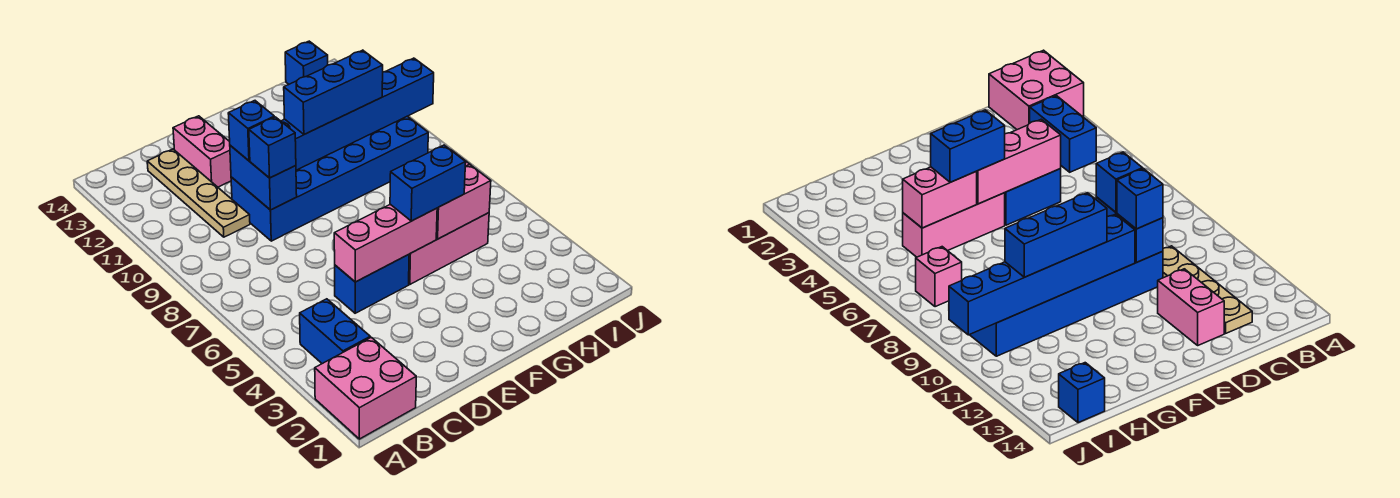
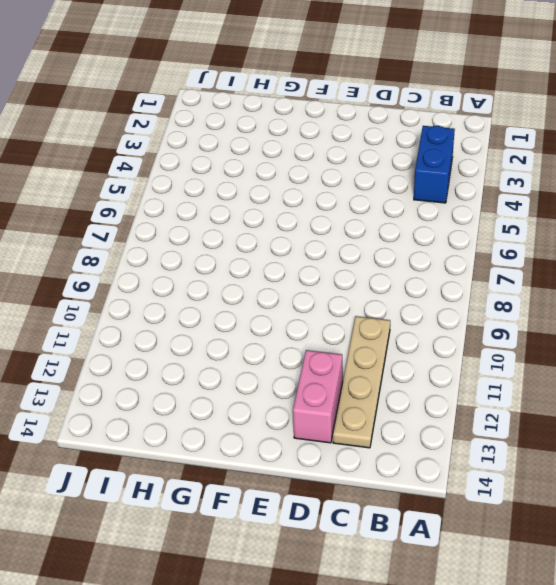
none -> pink 2x2 brick [315,337,416,439]
none -> blue 1x2 brick [335,255,409,313]
none -> blue 2x6 brick [231,116,428,241]

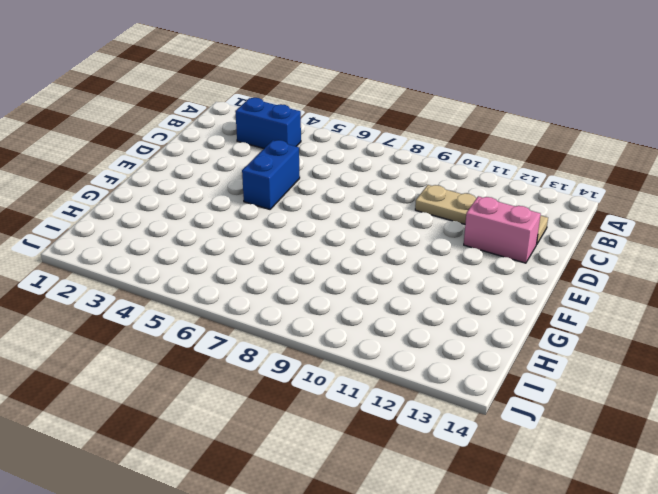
none -> pink 2x2 brick [315,337,416,439]
none -> blue 2x6 brick [231,116,428,241]
none -> pink 1x3 brick [409,213,489,284]

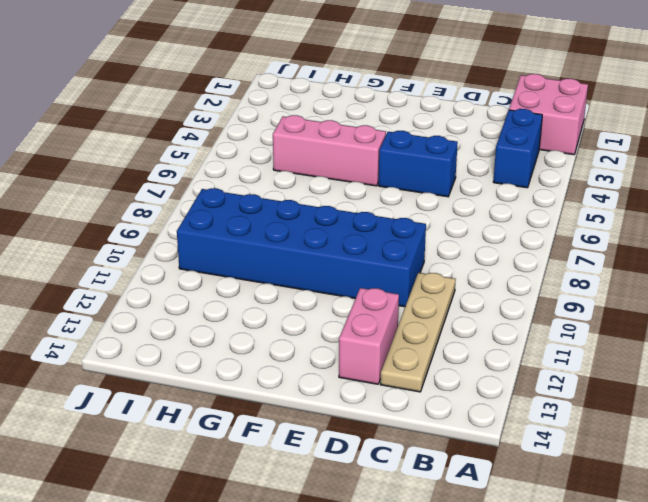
none -> pink 1x1 brick [916,247,962,307]
none -> blue 1x1 brick [285,41,328,84]
none -> pink 1x3 brick [334,204,437,282]

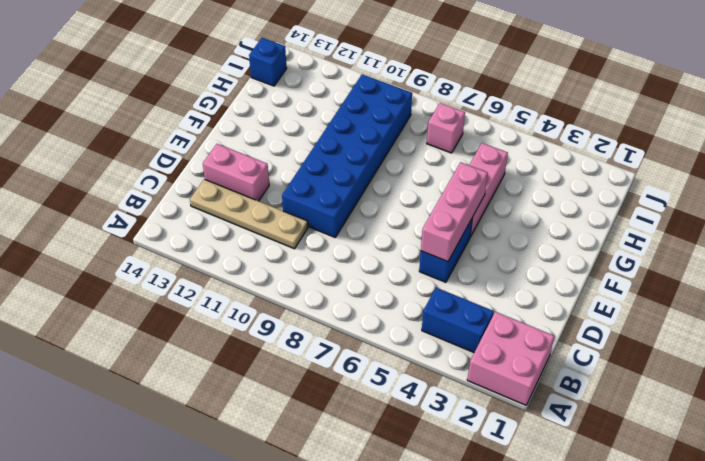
none -> blue 1x2 brick [230,145,297,210]
none -> blue 1x6 brick [281,58,434,170]
none -> pink 1x2 brick [436,164,491,239]

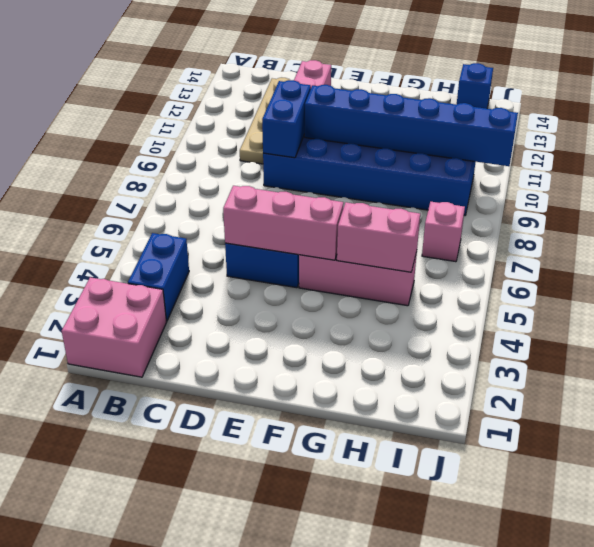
none -> blue 1x1 brick [249,117,296,178]
none -> blue 1x1 brick [228,101,274,161]
none -> blue 1x2 brick [390,145,466,221]

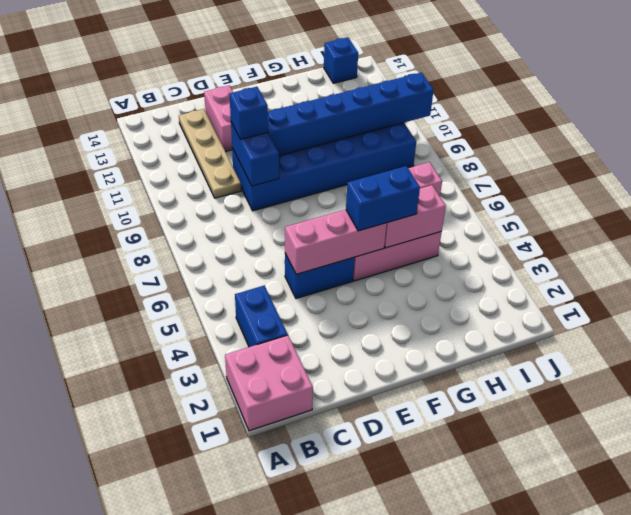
none -> blue 1x1 brick [249,117,296,178]
none -> blue 1x3 brick [284,50,383,134]

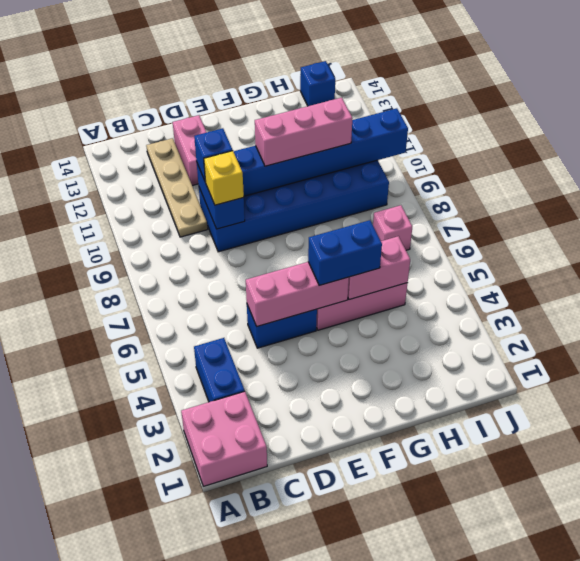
yellow 1x1 brick [204,151,244,205] -> blue 1x1 brick [249,117,296,178]
pink 1x3 brick [255,98,353,166] -> blue 1x3 brick [284,50,383,134]

